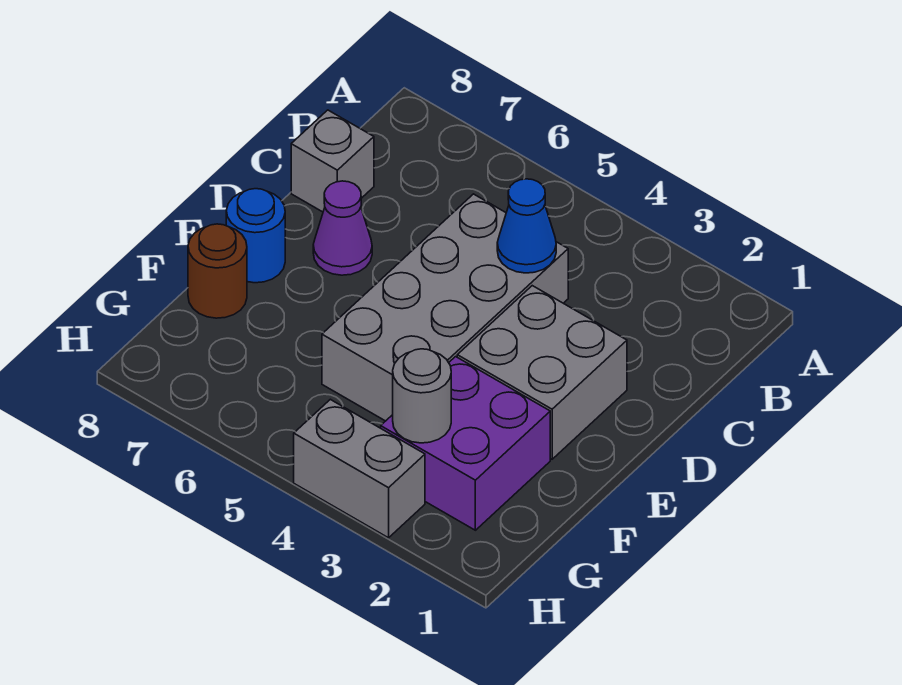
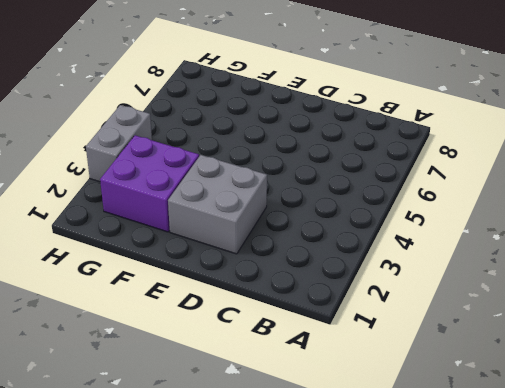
none -> grey 2x4 brick [322,194,568,421]
none -> grey 1x1 brick [291,110,374,212]

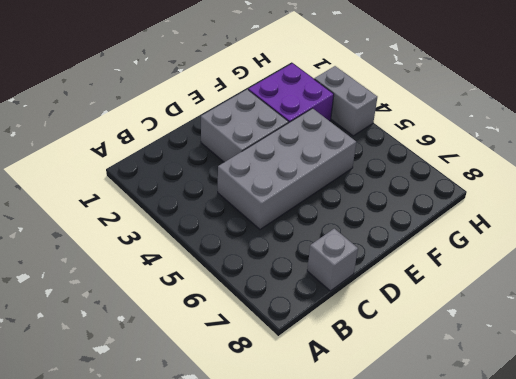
none -> purple 1x1 cone [313,181,372,275]
none -> blue 1x1 round brick [226,189,285,283]

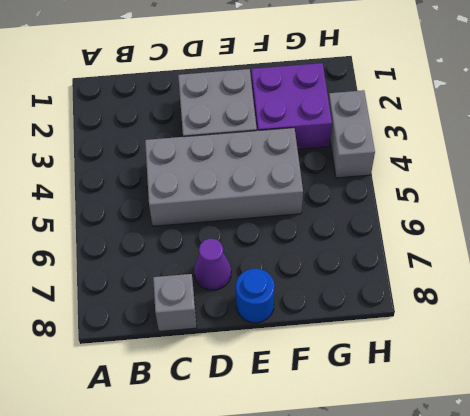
none -> brown 1x1 round brick [188,224,247,318]
none -> blue 1x1 cone [497,179,556,273]

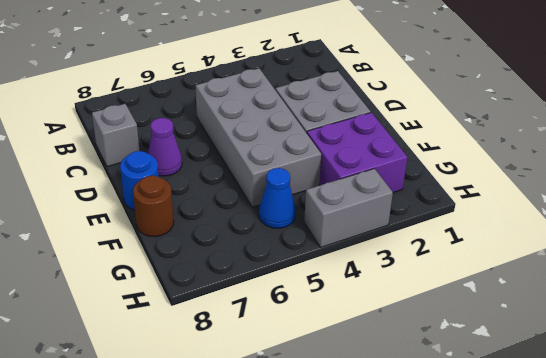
blue 1x1 cone [259,168,296,228] -> blue 1x1 cone moved to [497,179,556,273]
none -> grey 1x1 round brick [393,349,451,443]

